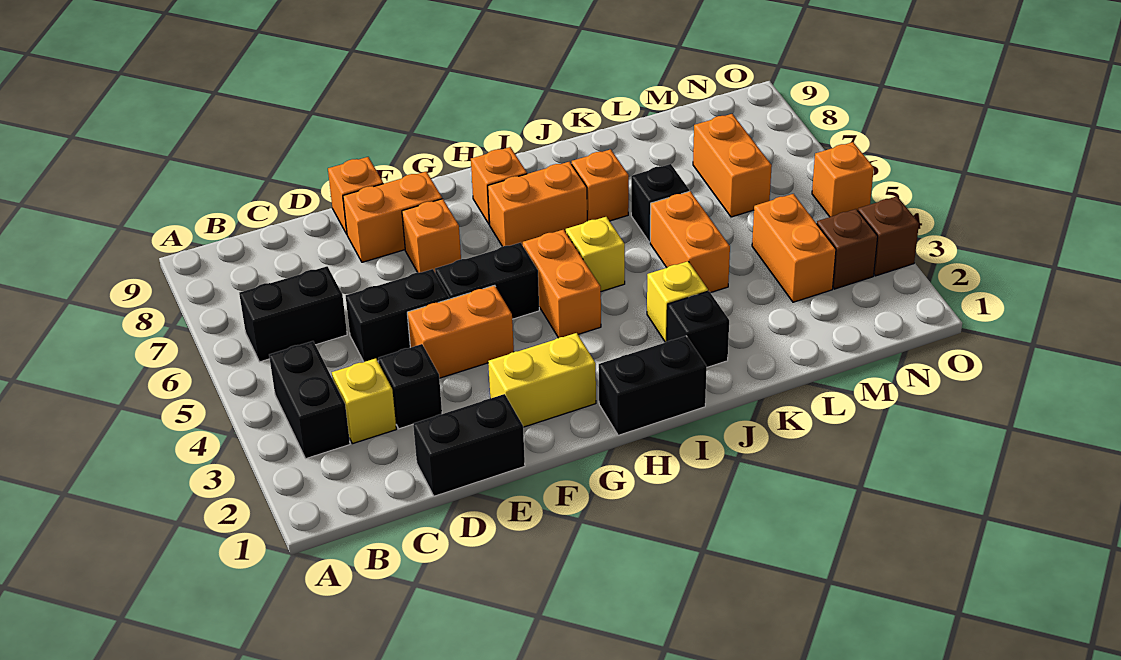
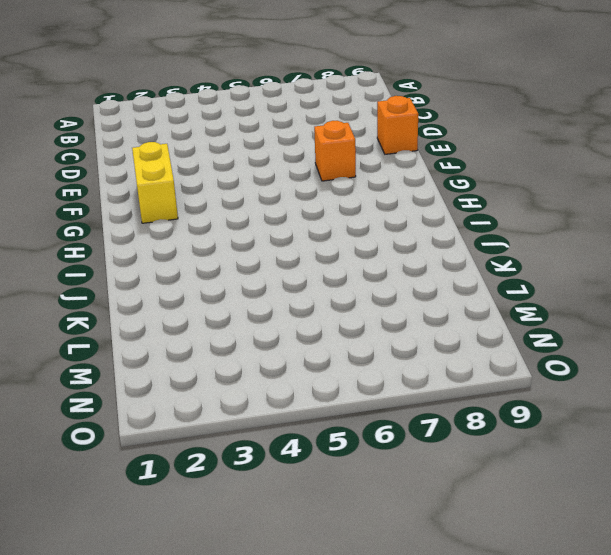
none -> black 1x2 brick [269,341,350,458]
none -> black 1x2 brick [239,266,347,362]
none -> yellow 1x1 brick [332,358,396,444]

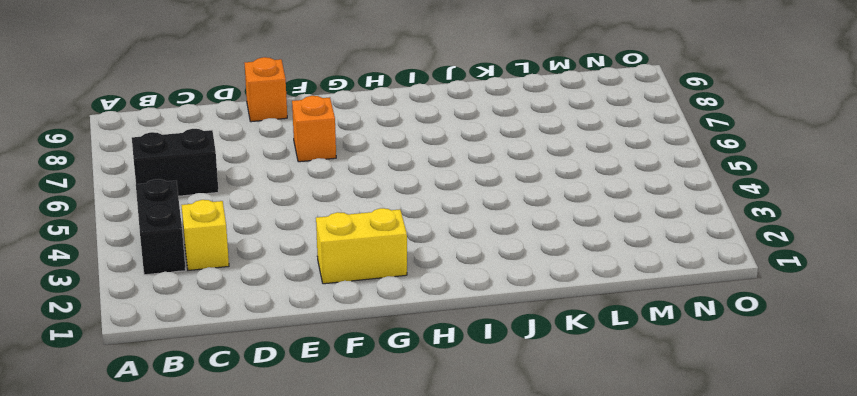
none -> black 1x2 brick [413,394,525,496]
none -> black 1x1 brick [378,344,442,429]
none -> black 1x2 brick [346,269,449,362]

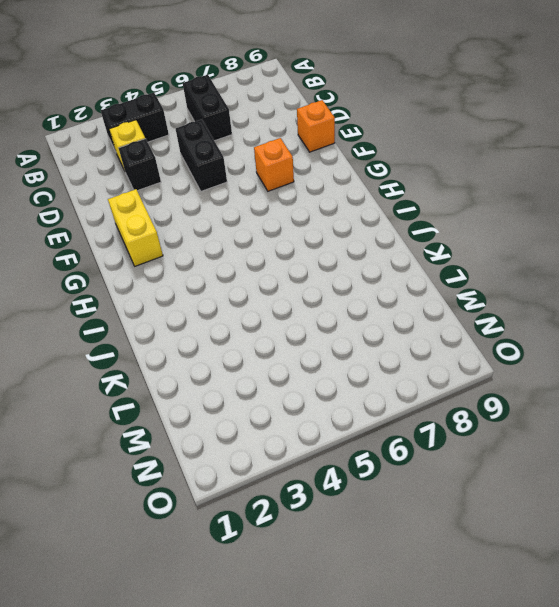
none -> black 1x2 brick [413,394,525,496]
none -> orange 1x2 brick [407,285,514,378]
none -> orange 1x2 brick [343,172,442,262]

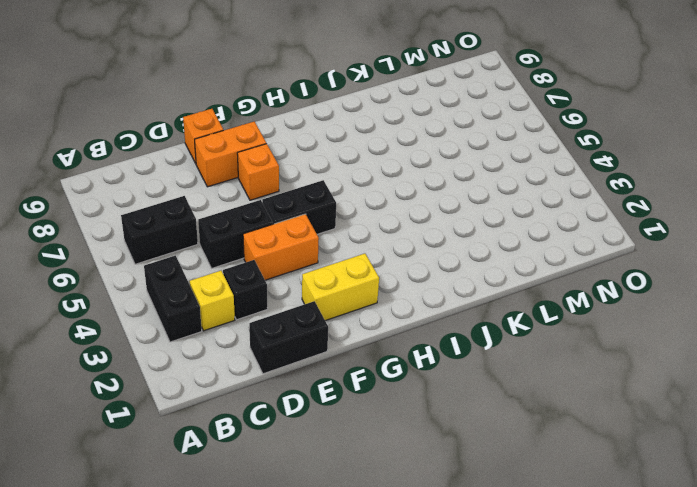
none -> black 1x2 brick [599,336,707,435]
none -> orange 1x2 brick [523,230,601,338]
none -> orange 1x2 brick [488,162,587,247]

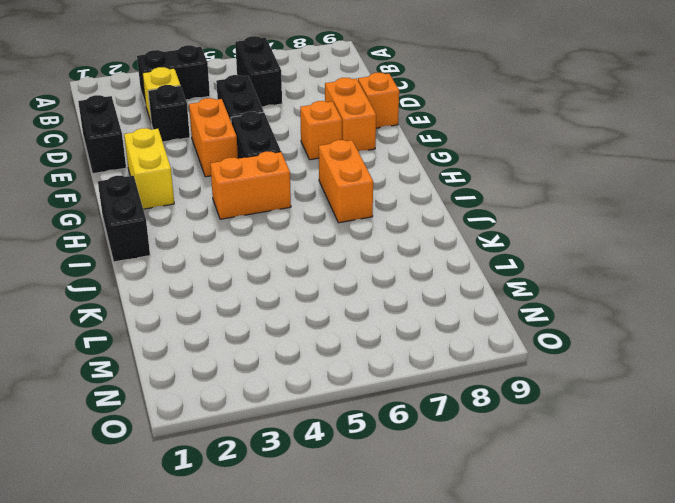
none -> orange 1x1 brick [471,147,527,224]
none -> yellow 1x1 brick [566,217,625,292]
none -> black 1x1 brick [667,291,729,367]

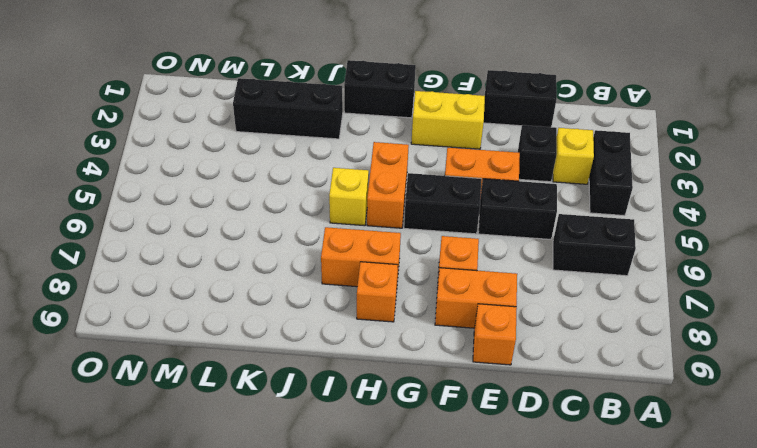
black 1x3 brick [233,78,343,139] -> black 1x1 brick [667,291,729,367]
none -> yellow 1x1 brick [647,261,708,342]
none -> orange 1x1 brick [572,149,629,221]
none -> orange 1x2 brick [650,191,730,293]

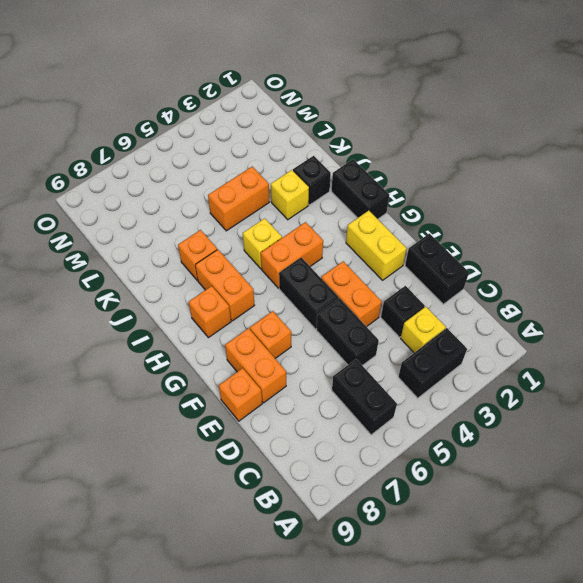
none -> black 1x1 brick [631,164,689,242]
none -> orange 1x2 brick [752,194,836,302]
none -> orange 1x2 brick [693,114,772,217]

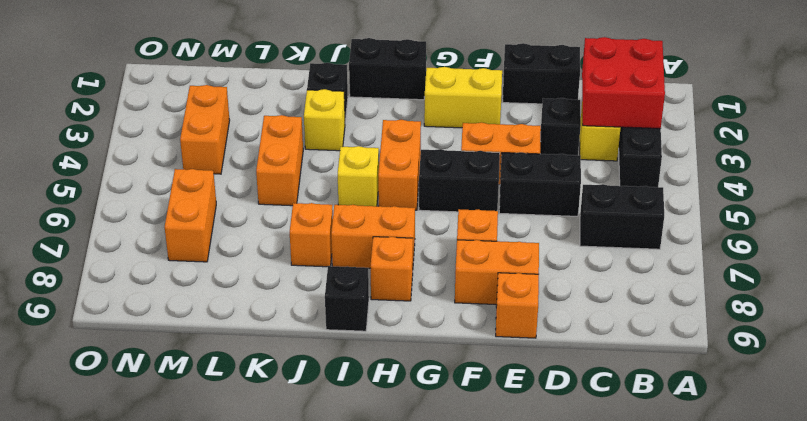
red 2x2 brick [582,37,665,129] -> none
black 1x1 brick [325,266,369,331] -> black 1x1 brick moved to [631,164,689,242]
none -> brown 1x1 brick [817,209,878,289]
none -> brown 1x1 brick [858,196,919,276]
none -> orange 1x1 brick [812,142,874,217]

